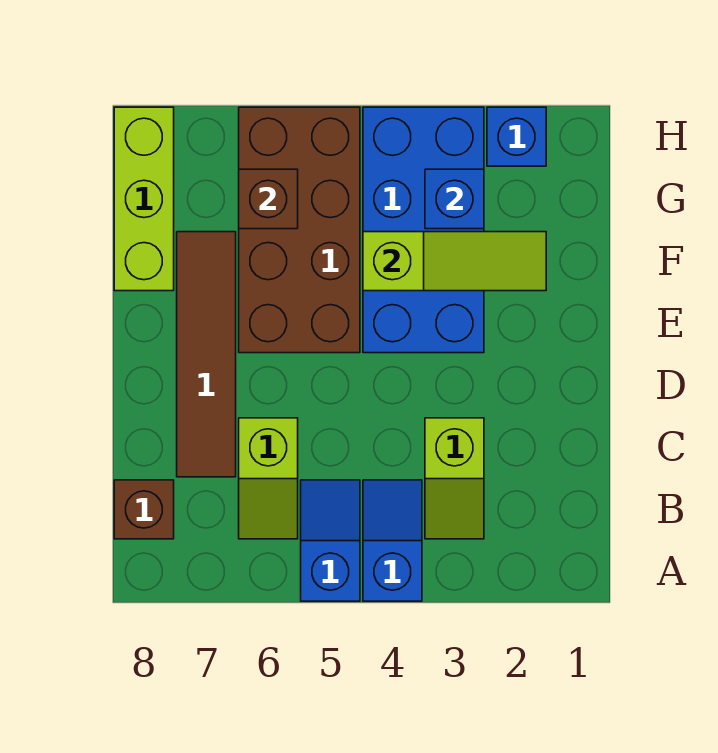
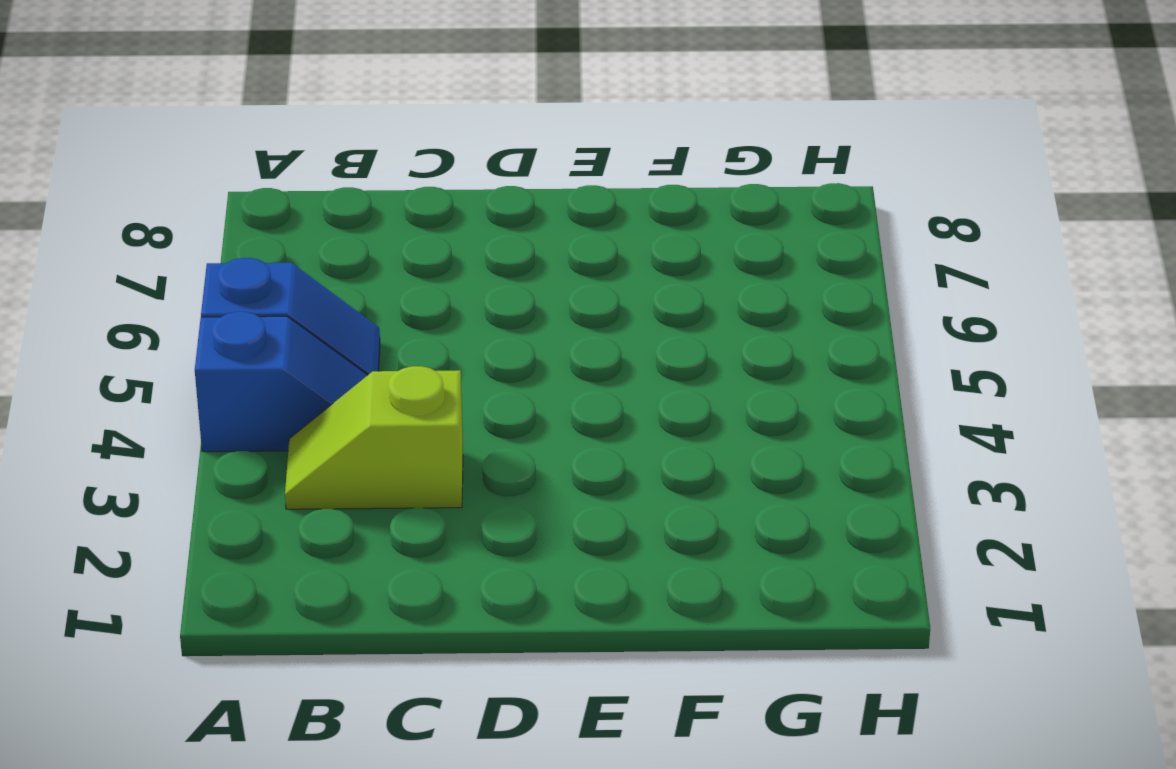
none -> lime 1x2 slope [239,418,298,539]
none -> brown 1x1 brick [114,480,174,539]
none -> brown 1x4 tile [177,232,236,477]

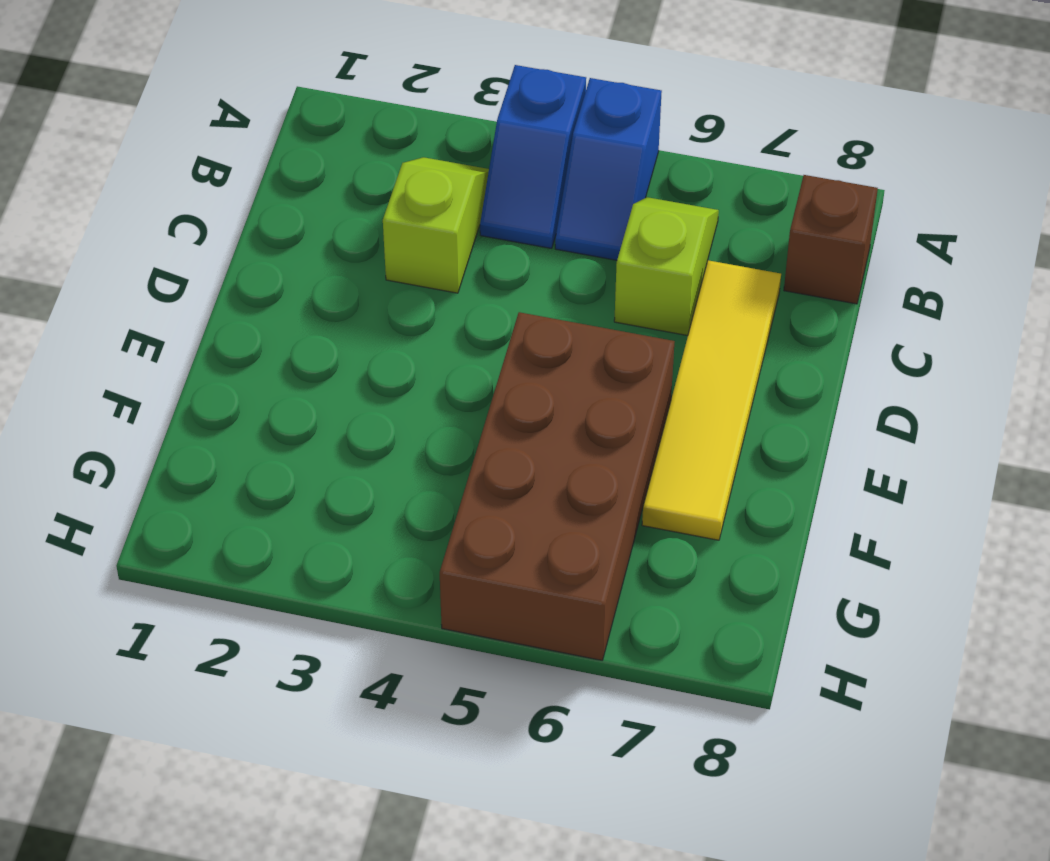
yellow 1x4 tile [642,260,781,540] -> brown 1x4 tile [177,232,236,477]
none -> blue 2x4 brick [363,107,484,353]
none -> lime 1x3 brick [114,107,174,291]
none -> blue 1x1 brick [487,107,546,166]

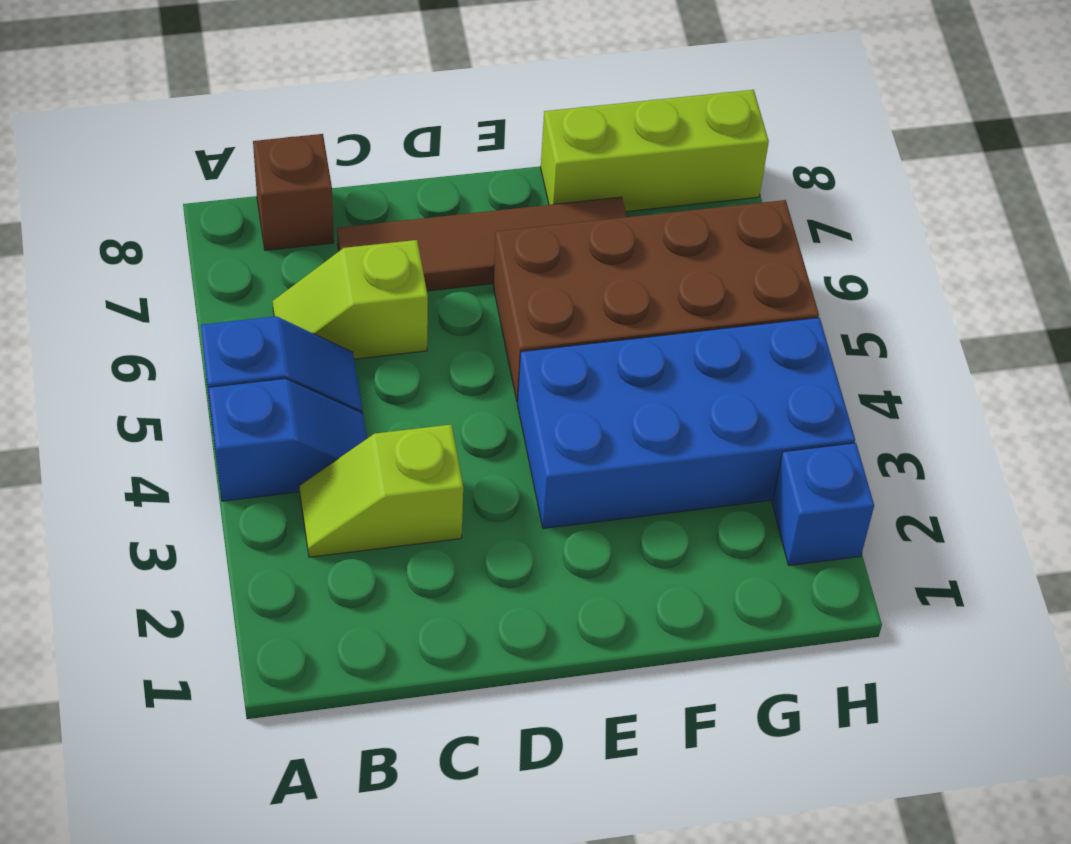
none -> lime 1x3 slope [363,232,546,291]
none -> blue 1x1 brick [425,169,484,229]
none -> brown 1x1 brick [239,169,298,229]

